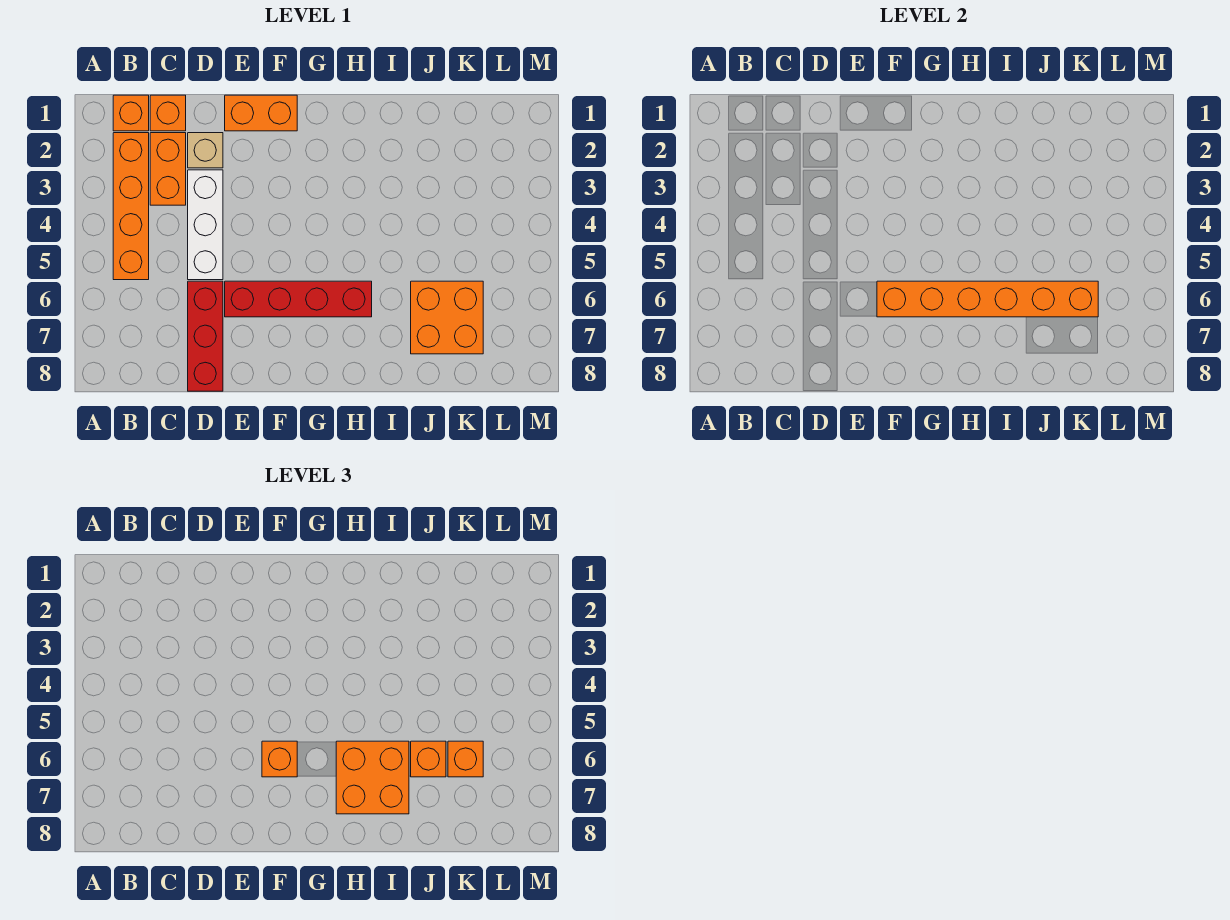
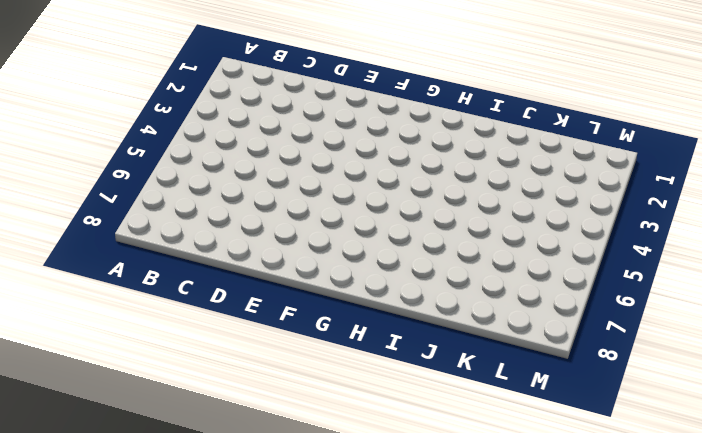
none -> orange 1x1 brick [113,95,149,131]
none -> orange 1x4 brick [113,133,149,280]
none -> orange 1x1 brick [150,95,186,131]

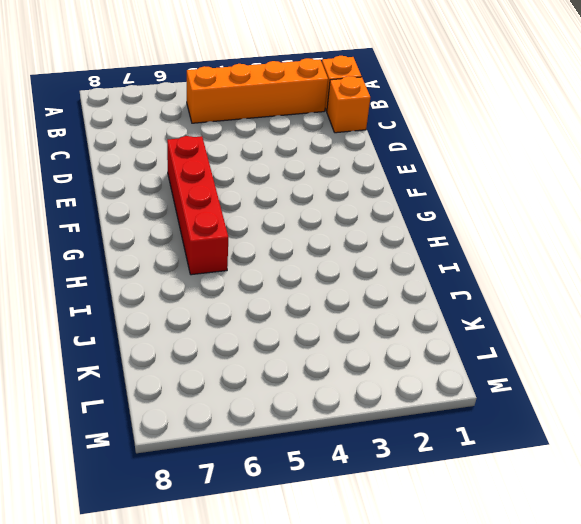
none -> orange 1x2 brick [150,133,186,205]
none -> tan 1x1 brick [188,133,223,168]
none -> white 1x3 brick [188,170,223,280]

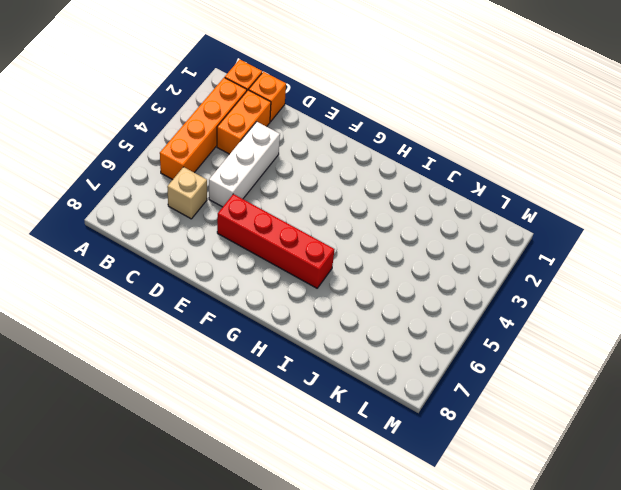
tan 1x1 brick [167,167,207,219] -> tan 1x1 brick moved to [188,133,223,168]
none -> red 1x3 brick [188,281,223,391]
none -> orange 1x2 brick [225,95,297,131]
none -> orange 2x2 brick [411,281,483,354]

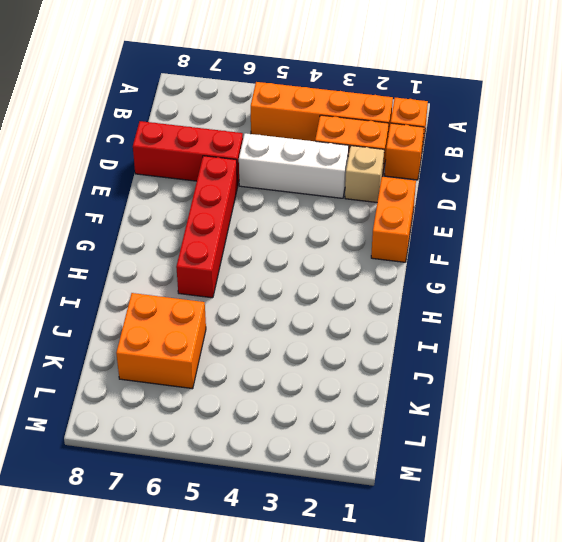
none -> orange 1x6 brick [877,281,1098,317]
none -> orange 1x1 brick [262,741,297,777]
none -> orange 2x2 brick [336,741,409,814]

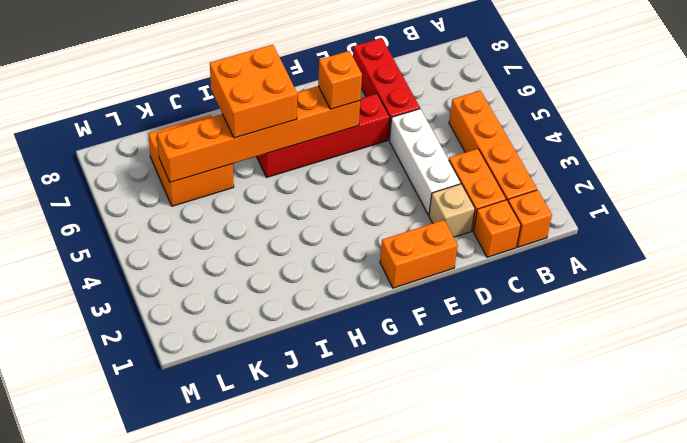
none -> orange 1x1 brick [411,741,446,777]
none -> orange 1x1 brick [448,741,483,777]

